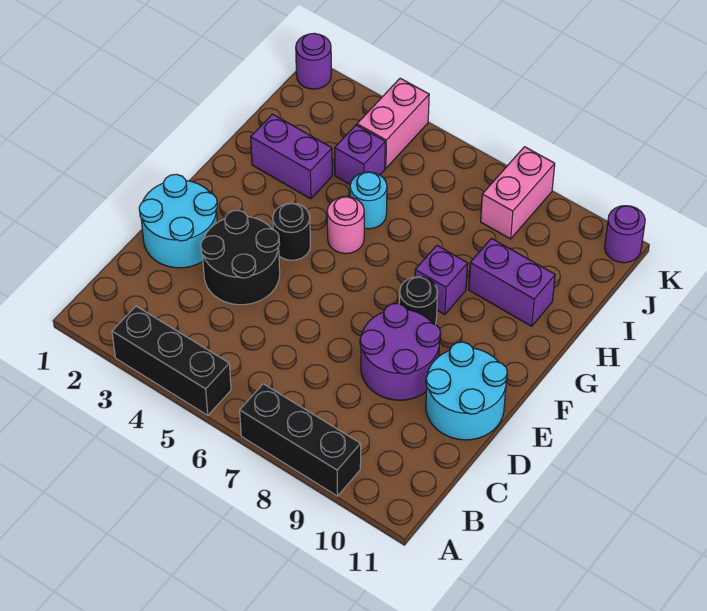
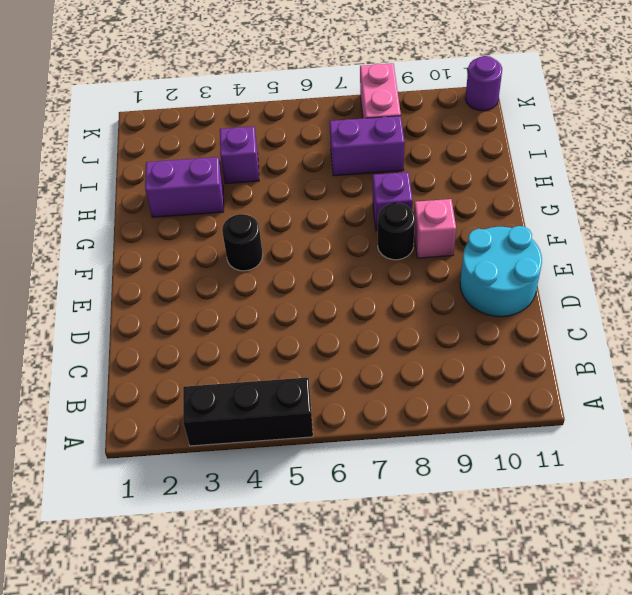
pink 1x1 brick [414,199,456,258] -> none
purple 1x2 brick [330,116,405,176] -> purple 1x2 brick moved to [469,239,555,326]
none -> black 1x3 brick [240,384,361,496]
none -> cyan 2x2 round brick [139,174,217,268]
none -> black 2x2 round brick [201,210,280,305]

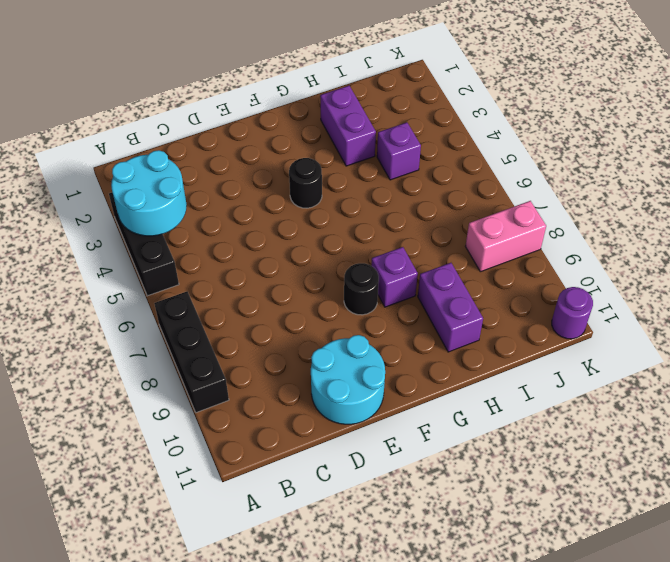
cyan 2x2 round brick [111,150,187,236] -> cyan 2x2 round brick moved to [139,174,217,268]
none -> black 2x2 round brick [201,210,280,305]
none -> purple 2x2 round brick [360,303,441,400]
none -> pink 1x1 round brick [327,197,364,254]

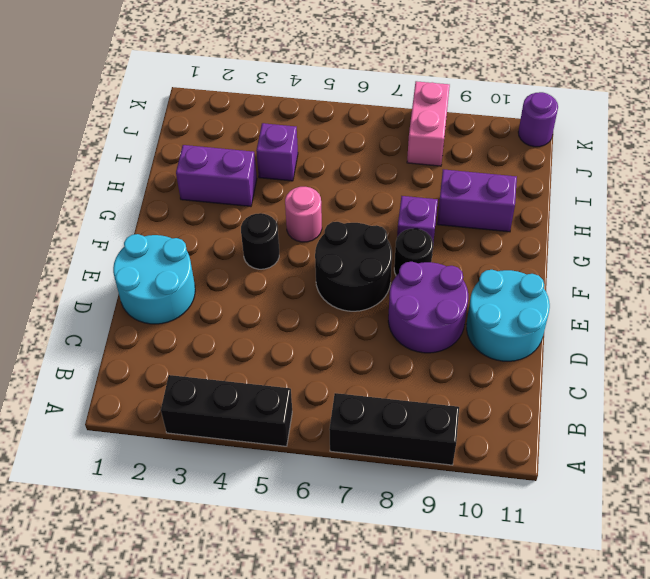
black 2x2 round brick [315,222,392,311] -> black 2x2 round brick moved to [201,210,280,305]
none -> cyan 1x1 round brick [350,172,387,229]
none -> pink 1x2 brick [357,78,429,168]
none -> purple 1x1 round brick [296,33,331,89]

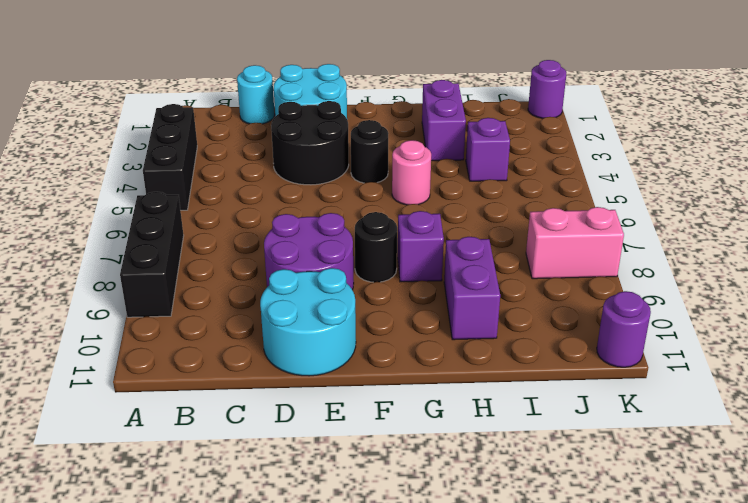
cyan 1x1 round brick [237,65,275,124] -> cyan 1x1 round brick moved to [350,172,387,229]
none -> pink 1x2 brick [357,78,429,168]

